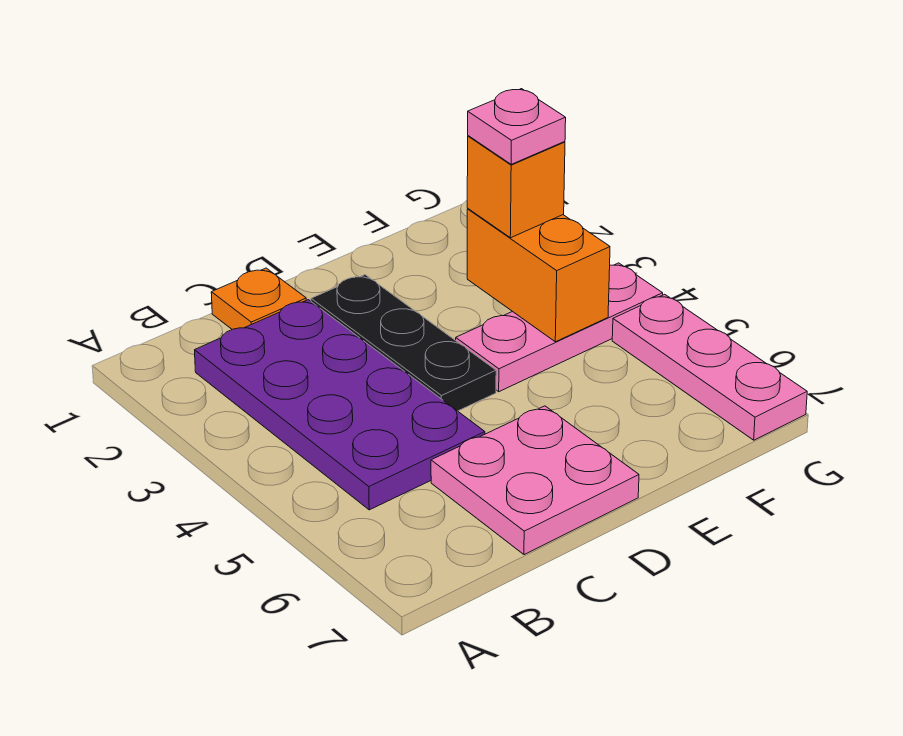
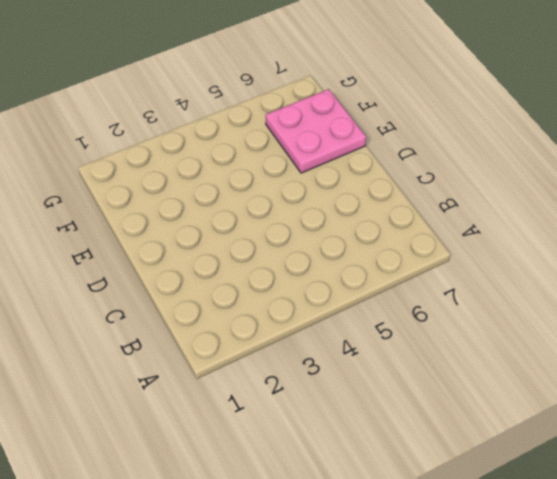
pink 2x2 plate [266,89,366,173] -> pink 2x2 plate moved to [431,406,639,555]
none -> purple 2x4 plate [195,300,485,510]
none -> orange 1x1 plate [211,268,306,329]

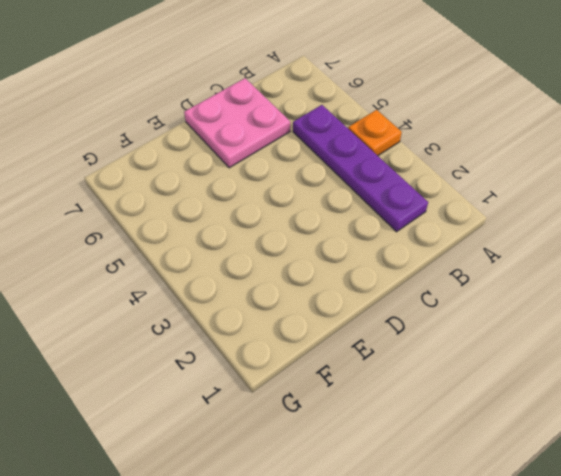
orange 1x1 plate [348,110,402,156] -> orange 1x1 plate moved to [211,268,306,329]
purple 1x4 plate [293,105,428,232] -> purple 2x4 plate [195,300,485,510]
none -> black 1x3 plate [311,275,496,411]
none -> pink 1x3 plate [456,263,663,392]

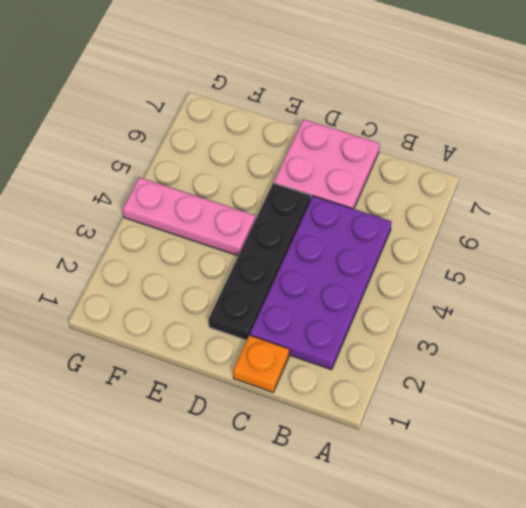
black 1x4 plate [208,183,311,340] -> black 1x3 plate [311,275,496,411]
none -> pink 1x3 plate [612,294,807,440]
none -> orange 1x2 brick [467,209,610,342]

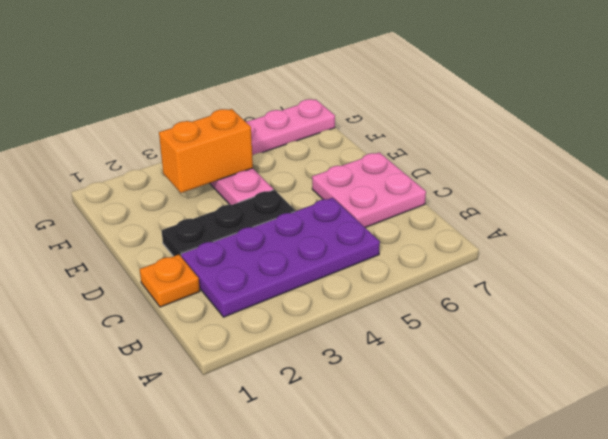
none -> orange 1x1 brick [467,136,565,238]
none -> pink 1x1 plate [468,89,566,164]

